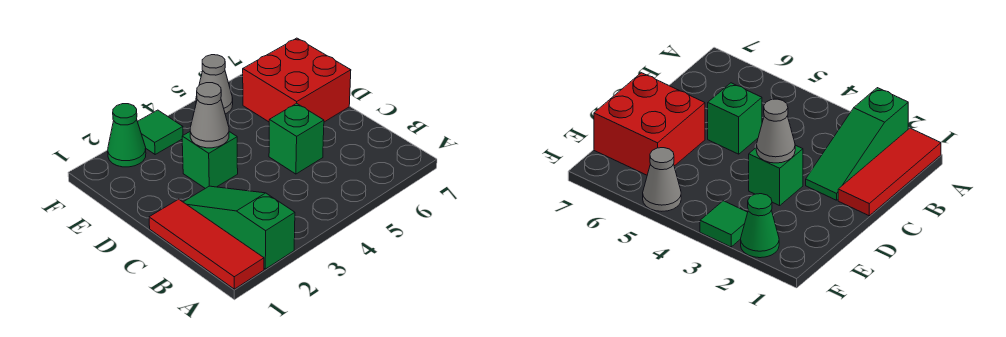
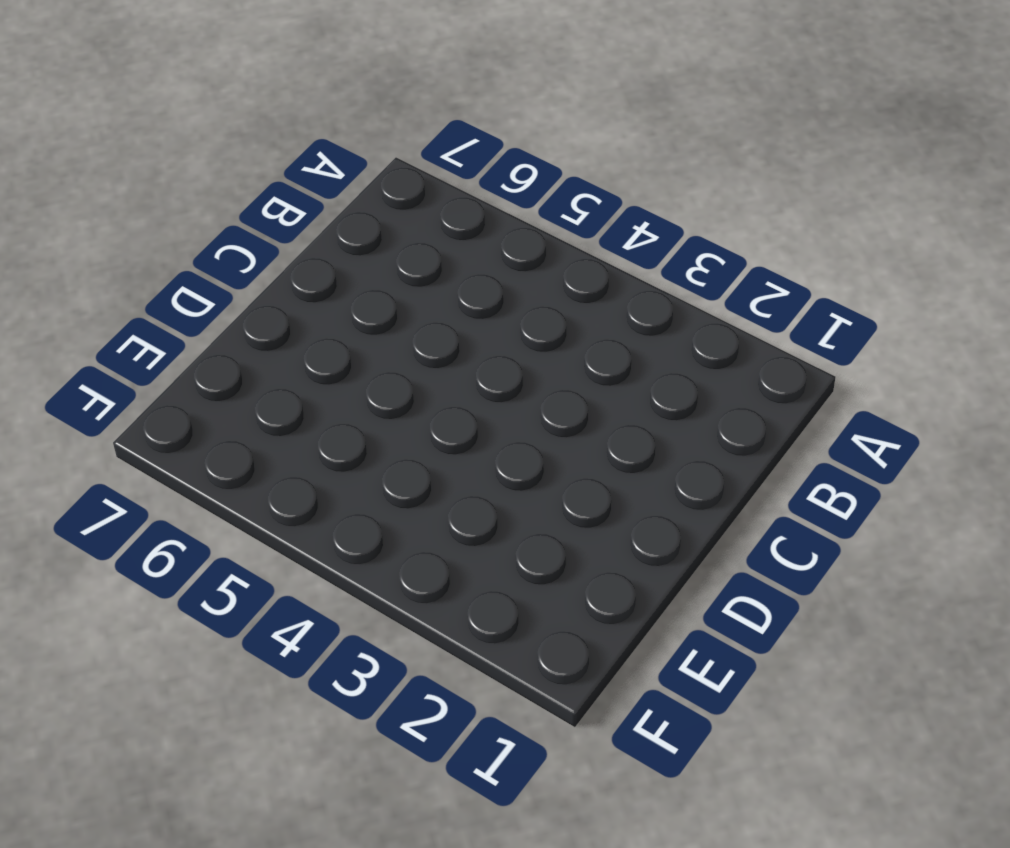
none -> red 1x3 tile [149,199,264,289]
none -> green 1x3 slope [184,186,295,269]

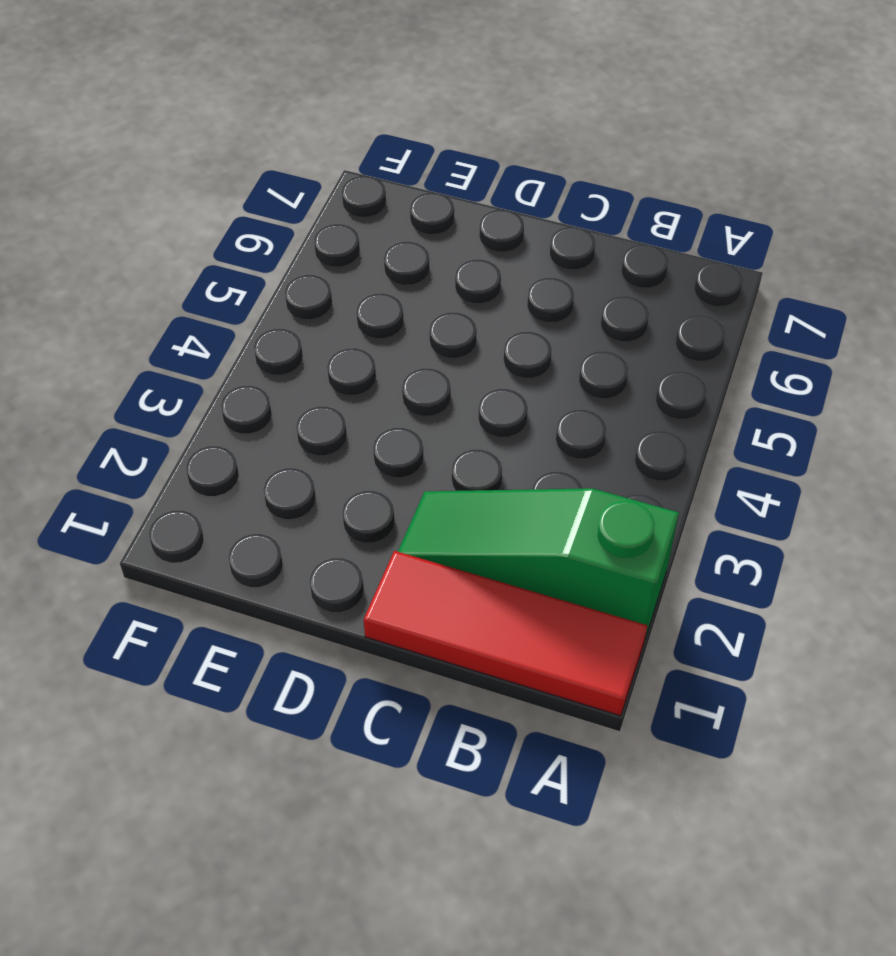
none -> green 1x1 brick [269,103,324,174]
none -> green 1x1 brick [182,132,238,188]

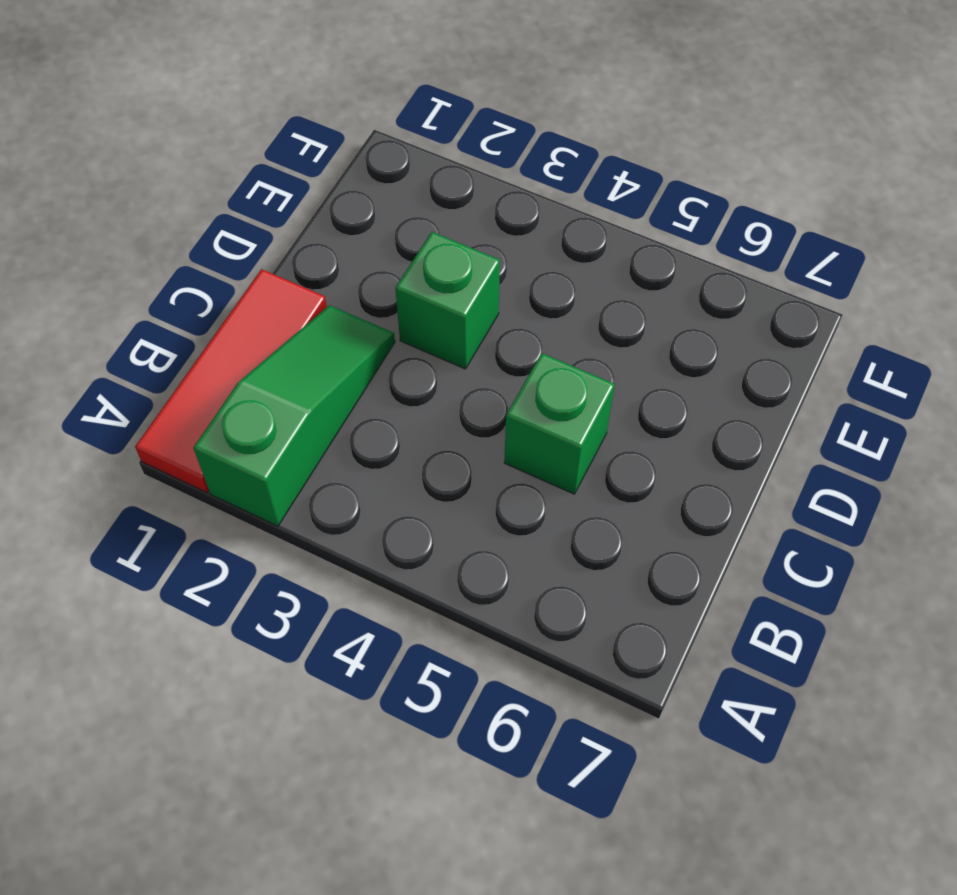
none -> red 2x2 brick [243,38,351,122]
none -> green 1x1 cone [108,104,146,167]

